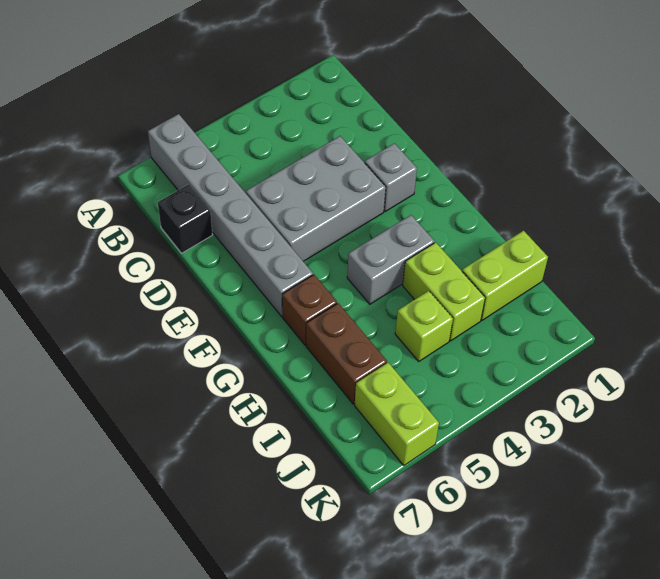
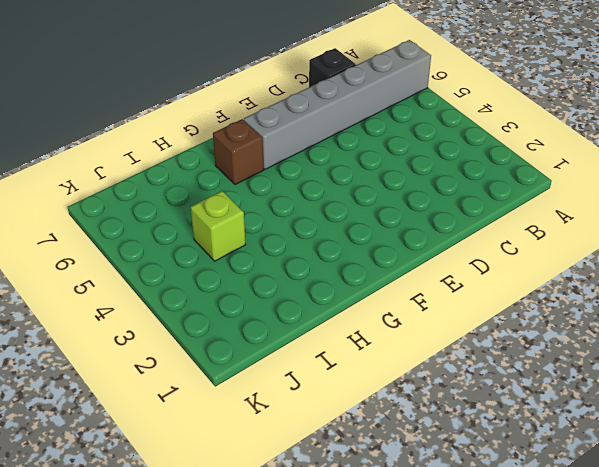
none -> grey 2x3 brick [246,136,386,261]
none -> grey 1x1 brick [365,143,417,211]

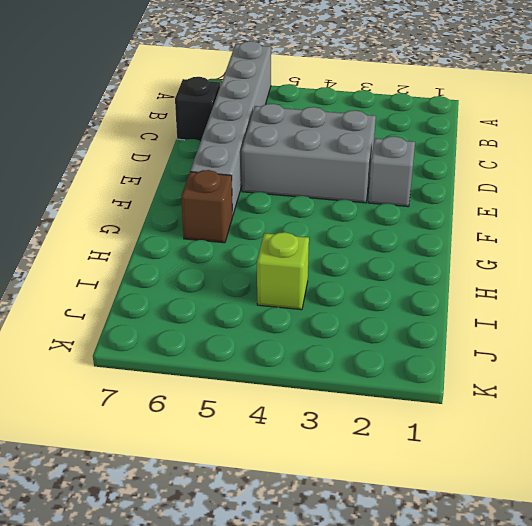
none -> grey 1x2 brick [347,215,434,304]
none -> lime 1x2 brick [403,242,485,341]

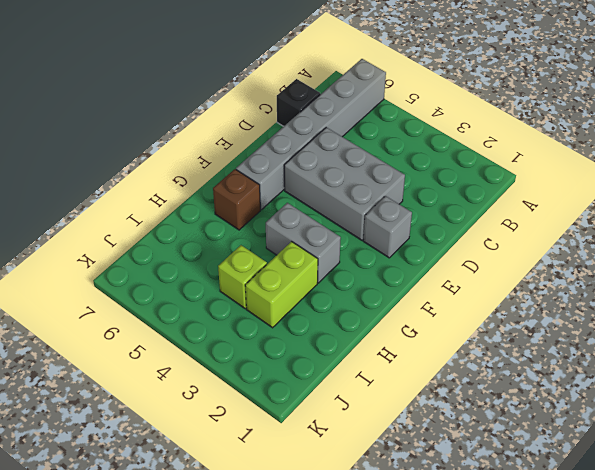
none -> brown 1x2 brick [306,303,387,404]
none -> lime 1x2 brick [462,231,548,320]

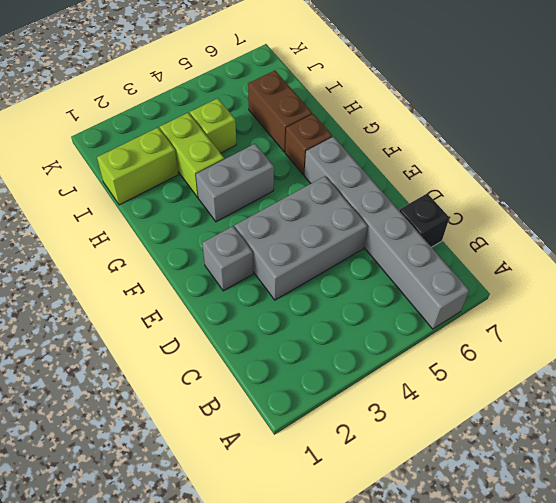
none -> lime 1x2 brick [355,363,439,465]

